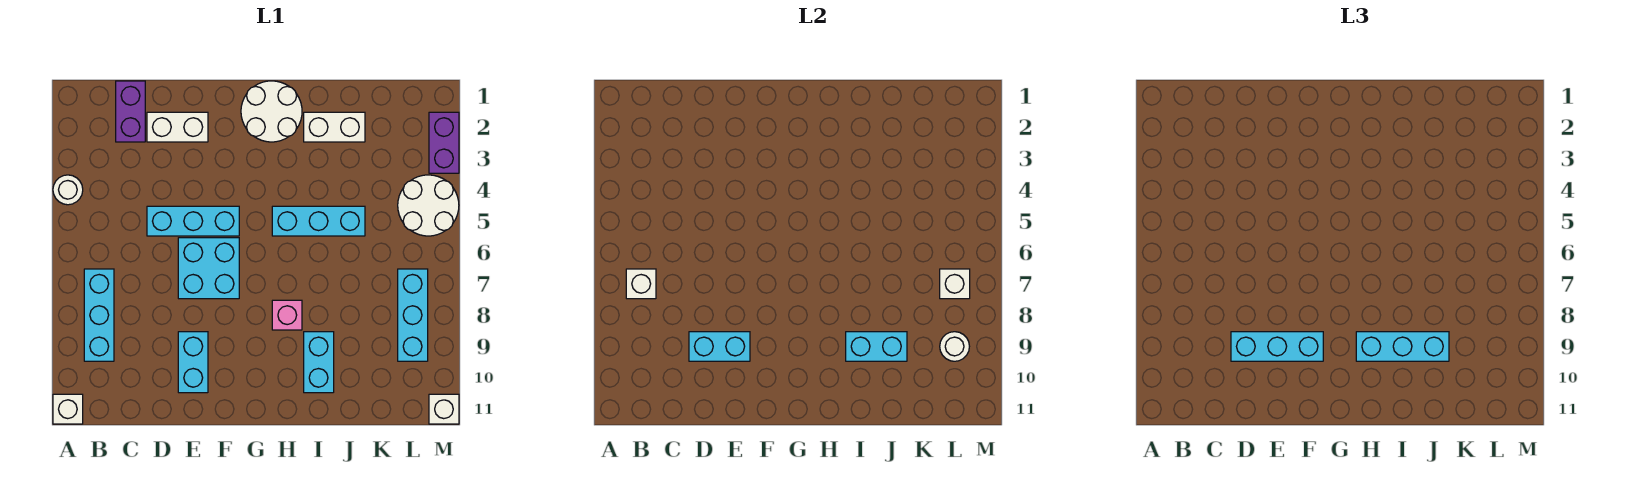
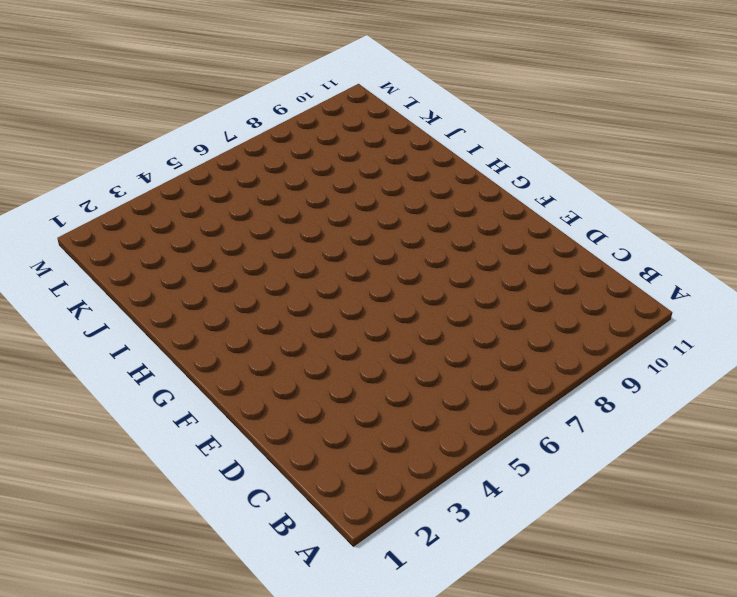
none -> white 1x1 round brick [53,175,83,205]
none -> white 1x1 brick [53,394,83,424]
none -> cyan 1x3 brick [84,269,114,361]

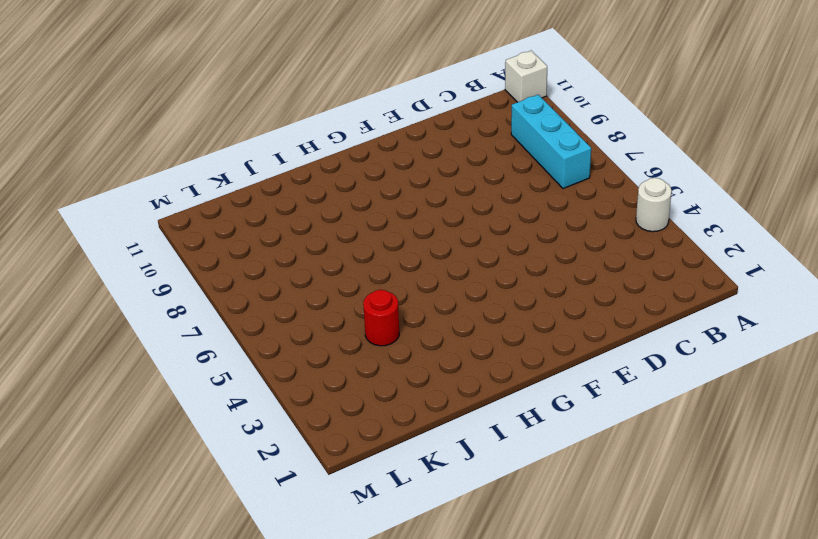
red 1x1 round brick [363,290,399,346] -> none
none -> purple 1x2 brick [116,81,145,142]
none -> white 1x2 brick [147,112,208,142]
none -> cyan 1x3 brick [147,206,239,236]

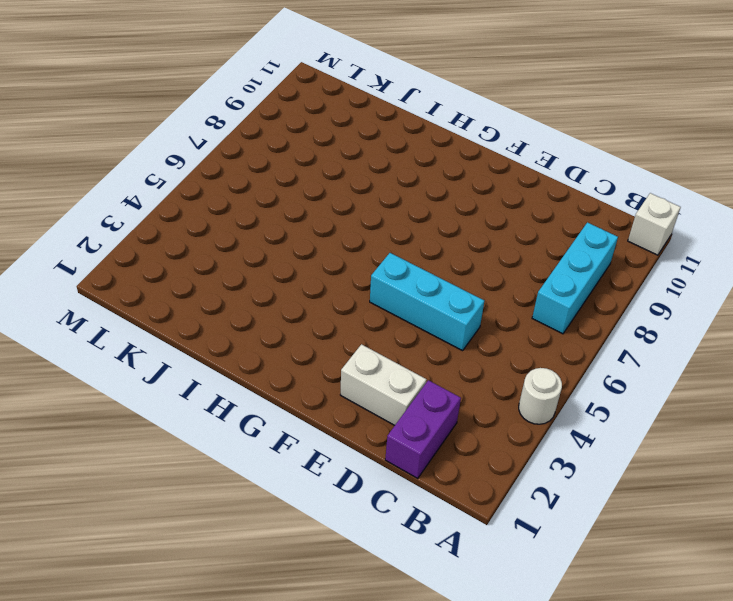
none -> cyan 2x2 brick [178,238,239,299]
none -> cyan 1x2 brick [178,332,208,393]
none -> white 2x2 round brick [241,81,302,142]

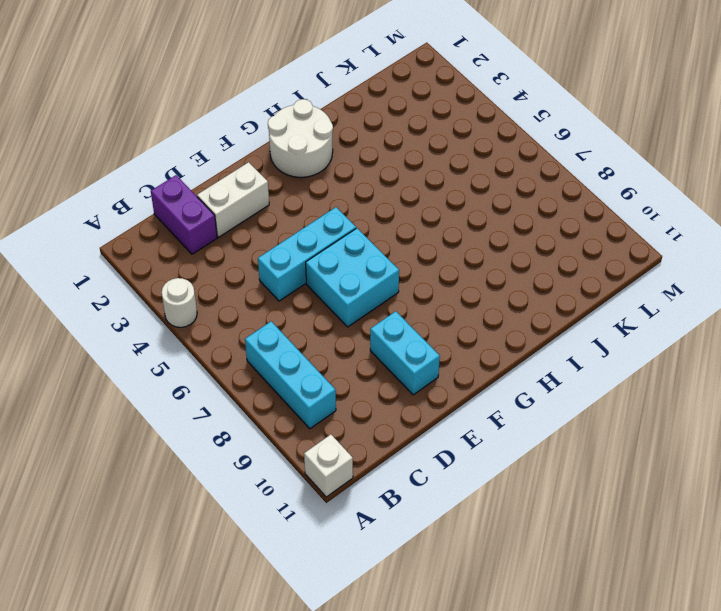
none -> cyan 1x3 brick [272,206,365,236]
none -> pink 1x1 brick [272,300,302,330]
none -> white 1x2 brick [304,112,365,142]

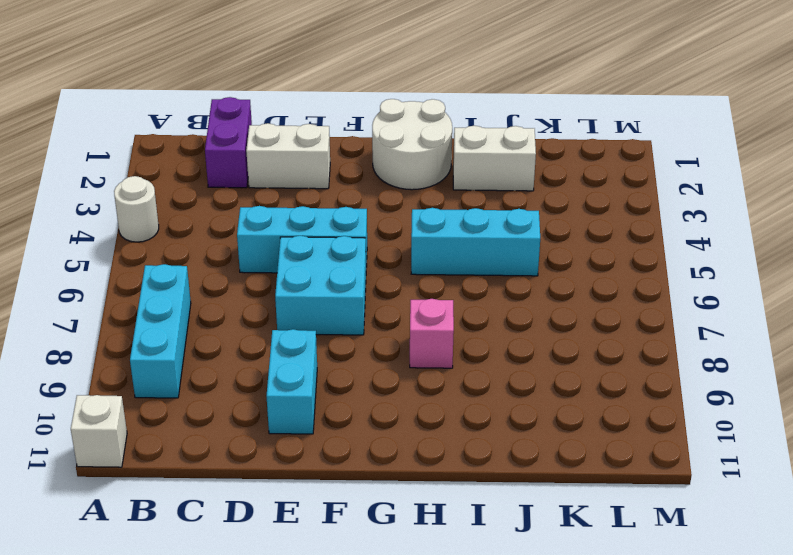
none -> cyan 1x2 brick [304,332,334,393]
none -> white 2x2 round brick [398,175,459,236]
none -> cyan 1x3 brick [398,269,428,361]

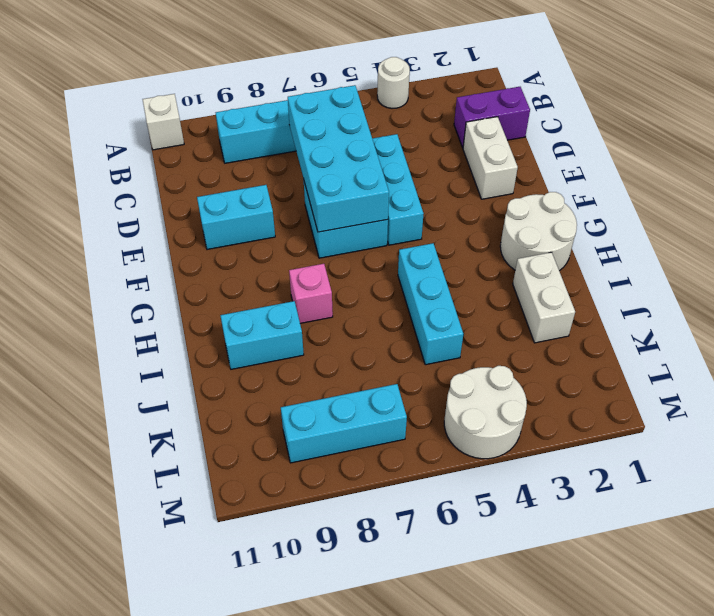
cyan 2x4 brick [288,85,389,232] -> none
none -> purple 1x2 brick [429,112,459,173]
none -> white 1x1 brick [429,394,459,424]
none -> white 1x1 brick [626,269,656,299]

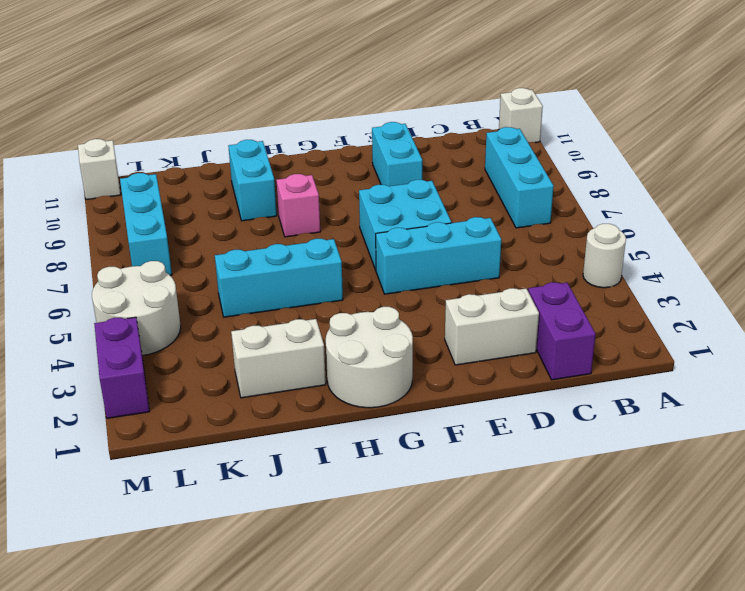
none -> white 1x1 brick [626,269,656,299]
none -> cyan 1x2 brick [689,332,750,361]
none -> cyan 1x2 brick [846,332,907,361]

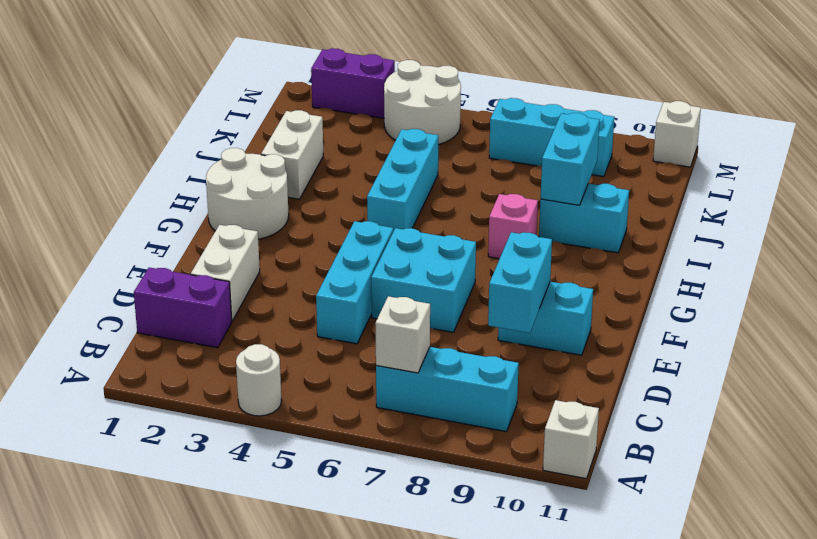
none -> white 1x1 brick [940,269,970,299]
none -> white 1x1 round brick [940,332,969,361]
none -> cyan 1x3 brick [1231,332,1323,361]

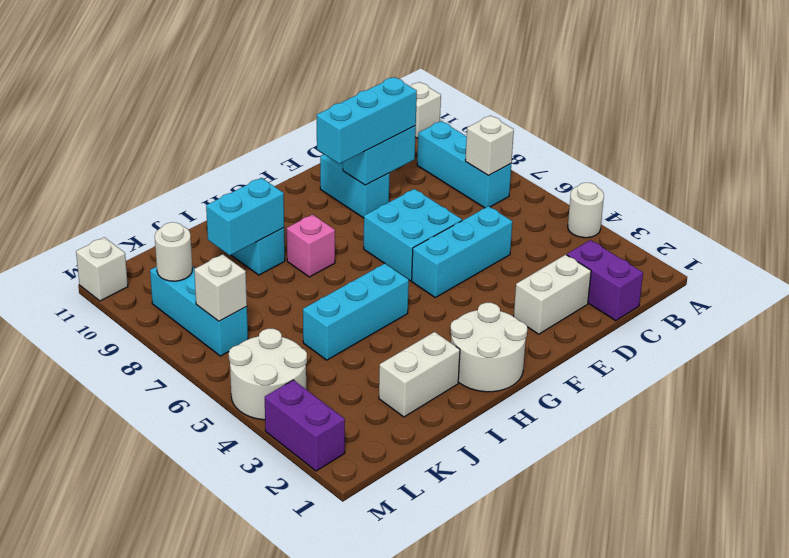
none -> cyan 1x3 brick [1356,332,1449,361]

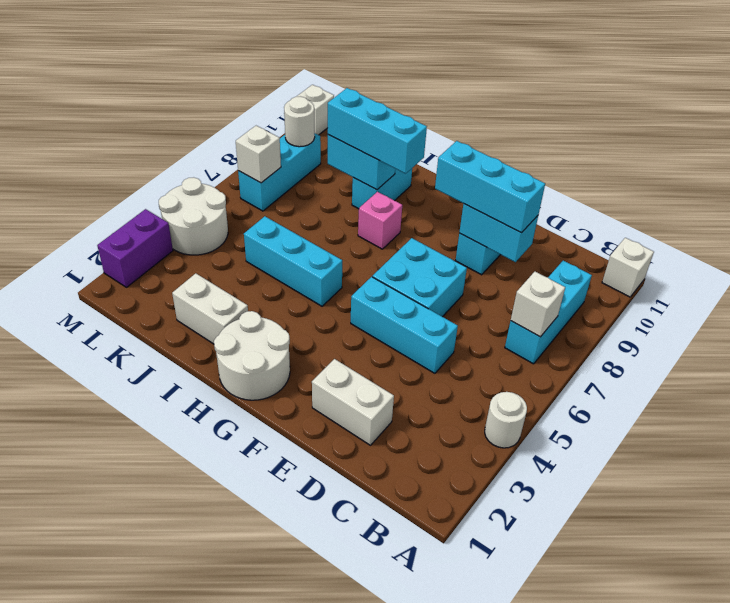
none -> purple 1x2 brick [116,81,145,142]

